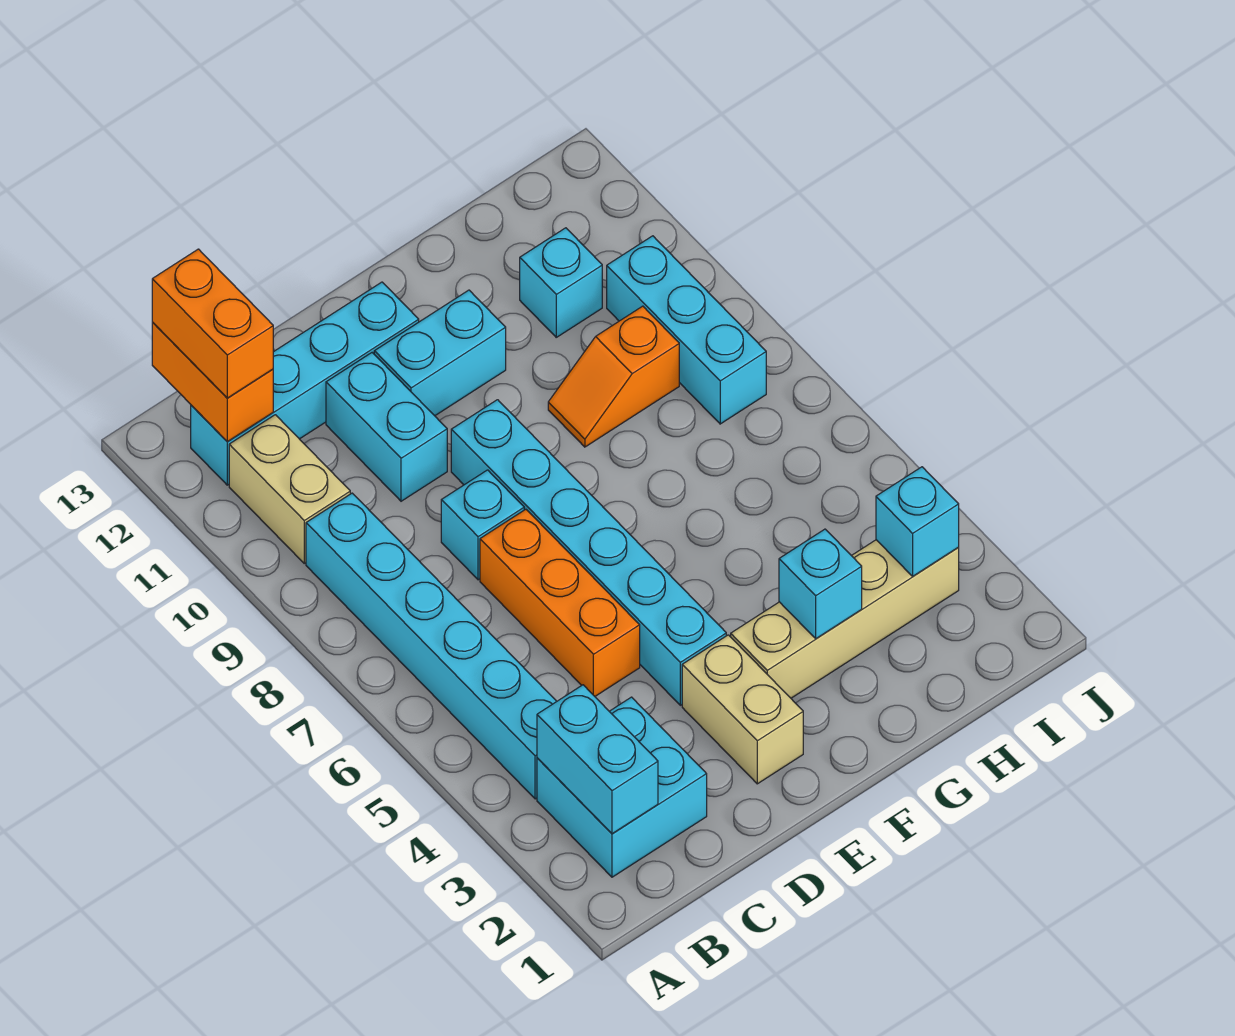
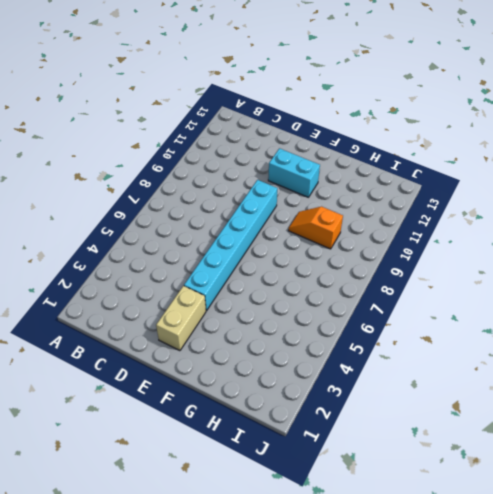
none -> cyan 2x2 brick [537,697,707,877]
none -> cyan 1x6 brick [306,493,557,799]
none -> tan 1x2 brick [229,415,350,563]

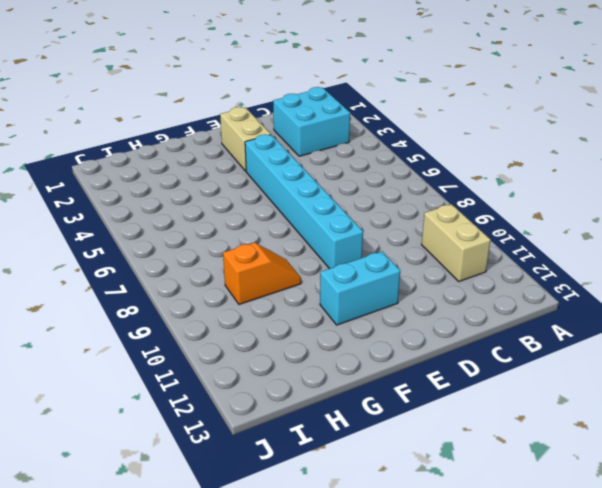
none -> cyan 1x6 brick [306,493,557,799]
none -> cyan 1x4 brick [191,282,419,485]
none -> orange 1x3 brick [480,509,640,696]

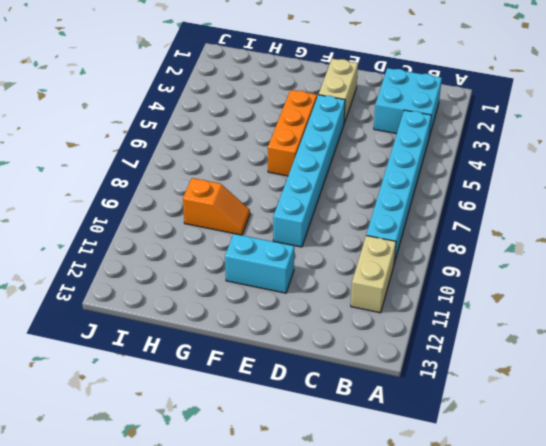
orange 1x3 brick [268,90,317,176] -> orange 1x3 brick moved to [480,509,640,696]
none -> cyan 1x4 brick [191,282,419,485]
none -> cyan 1x1 brick [441,470,524,580]
none -> cyan 1x2 brick [326,353,447,501]

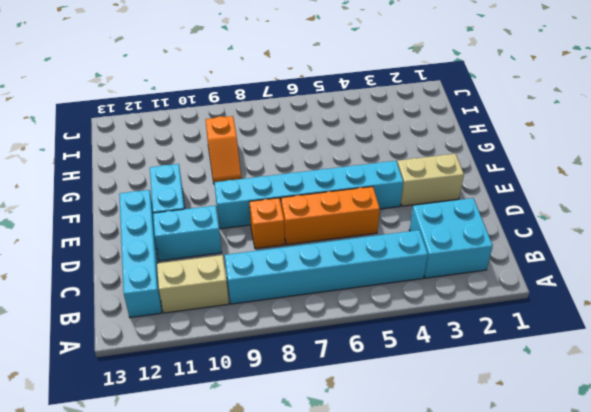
orange 1x1 brick [250,198,285,249] -> cyan 1x1 brick [441,470,524,580]
none -> tan 1x4 brick [731,540,959,698]
none -> cyan 1x1 brick [520,228,602,337]
none -> cyan 1x3 brick [607,236,766,424]

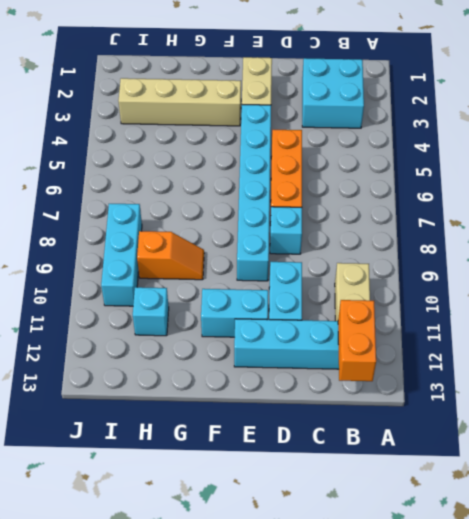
none -> cyan 1x6 brick [306,493,557,799]
none -> cyan 1x2 brick [537,685,658,834]
none -> cyan 1x1 brick [779,529,862,639]

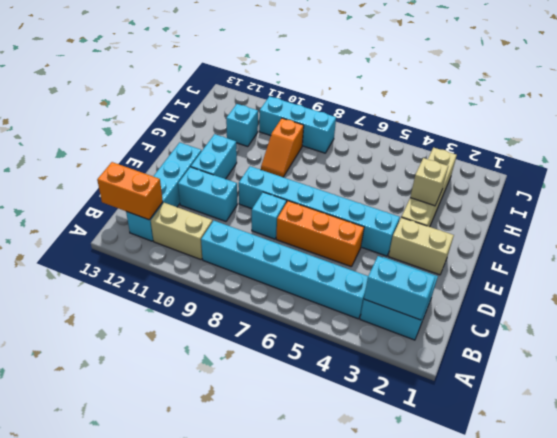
tan 1x1 brick [410,158,448,206] -> cyan 1x1 brick [779,529,862,639]
none -> cyan 1x1 brick [876,467,959,576]
none -> orange 1x2 brick [152,249,273,398]

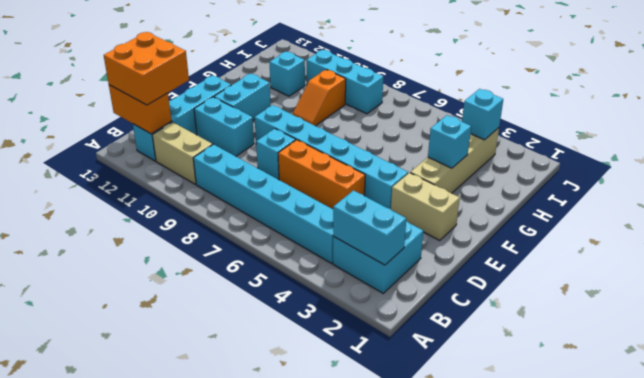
orange 2x2 brick [104,32,189,105] -> orange 1x2 brick [152,249,273,398]

